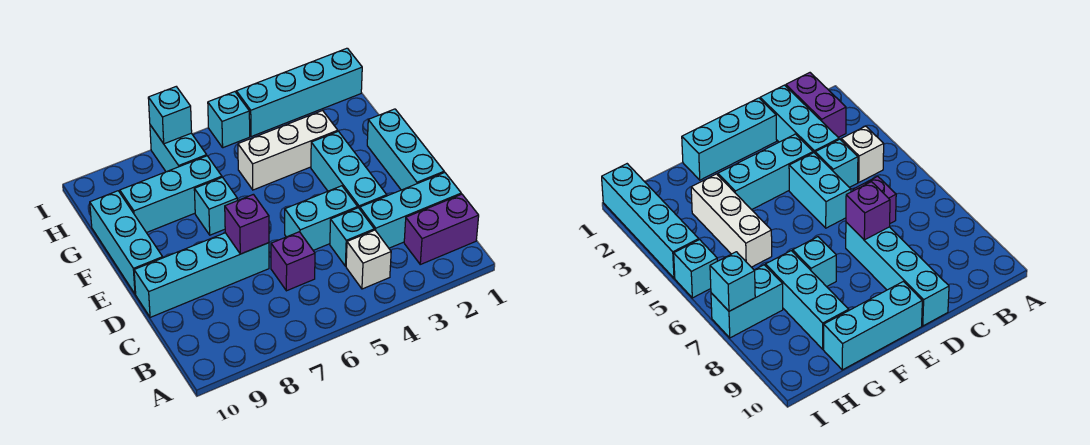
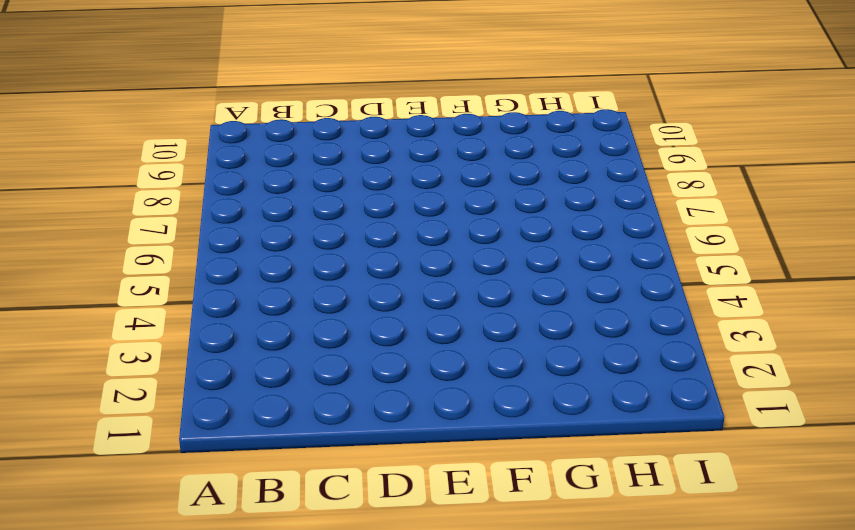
none -> purple 1x2 brick [404,194,479,264]
none -> white 1x1 brick [346,230,391,289]
none -> cyan 1x3 brick [360,173,461,248]

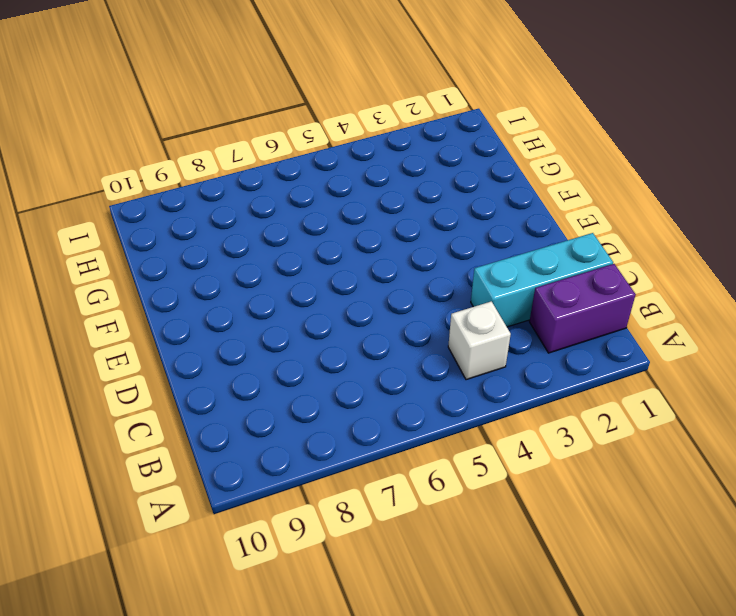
none -> cyan 1x1 brick [330,208,374,266]
none -> purple 1x1 brick [271,232,315,291]
none -> cyan 1x3 brick [367,109,444,190]

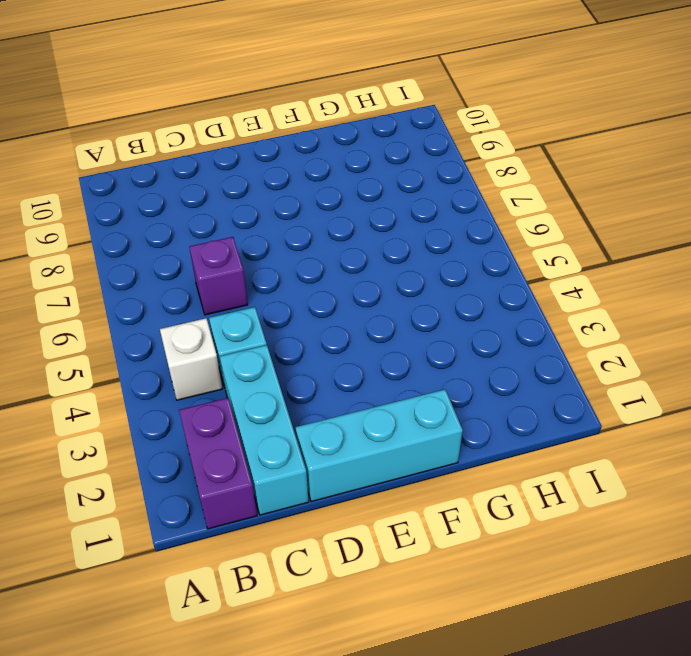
none -> cyan 1x3 brick [311,131,387,209]
none -> cyan 1x2 brick [285,186,358,250]
none -> cyan 1x4 brick [134,233,269,317]

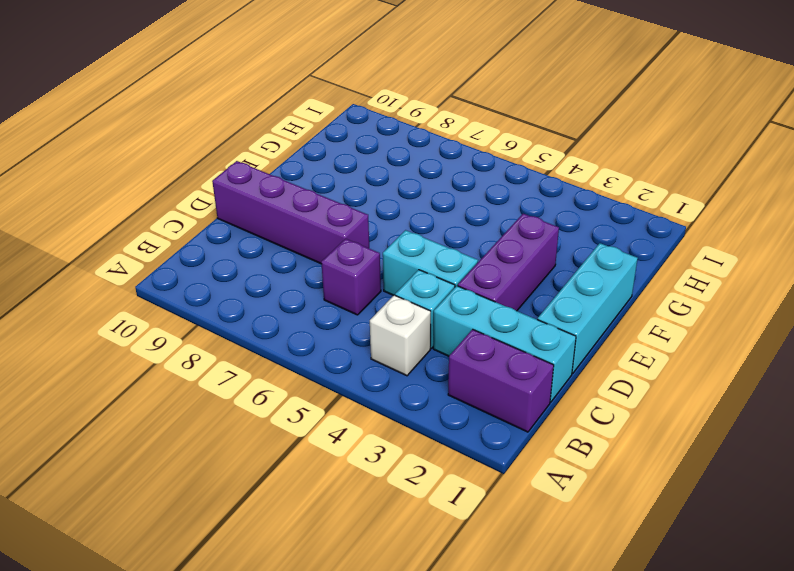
purple 1x3 brick [458,214,559,311] -> cyan 1x3 brick [311,131,387,209]
purple 1x4 brick [212,161,369,264] -> cyan 1x4 brick [134,233,269,317]
none -> cyan 1x3 brick [90,191,163,294]
none -> cyan 1x1 brick [194,177,237,235]
none -> white 1x3 brick [238,111,338,190]

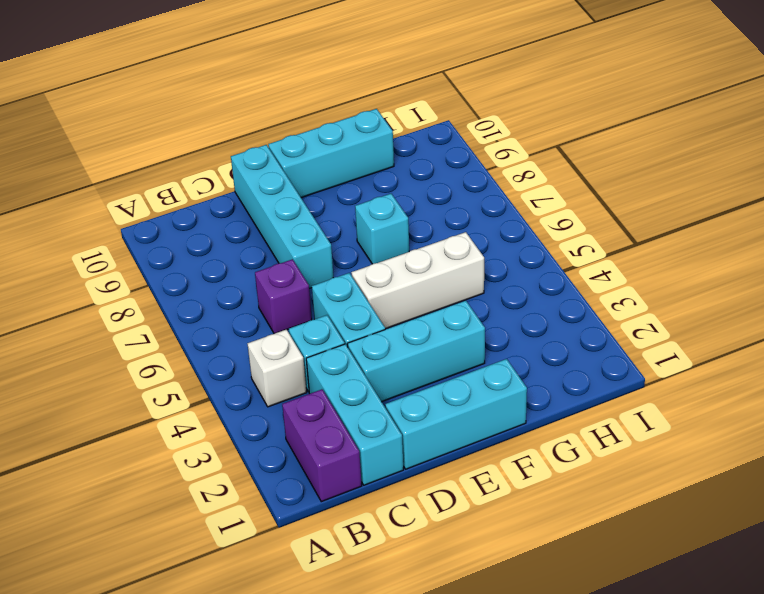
white 1x3 brick [351,232,484,329] -> white 1x3 brick turned to [238,111,338,190]
none -> cyan 1x3 brick [120,156,222,233]
none -> cyan 1x2 brick [150,125,207,172]
none -> cyan 1x4 brick [236,48,362,137]

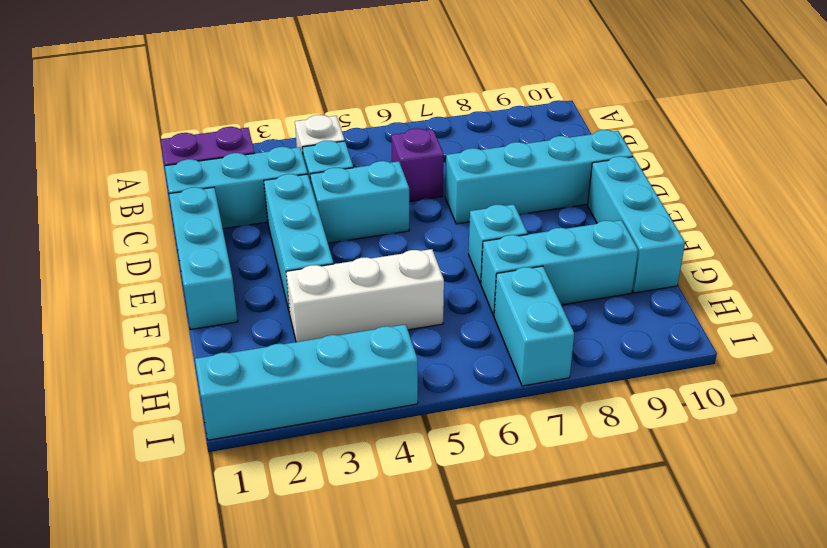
none -> cyan 1x1 brick [208,92,250,148]
none -> purple 1x1 brick [225,194,269,254]
none -> cyan 1x1 brick [148,87,192,144]

